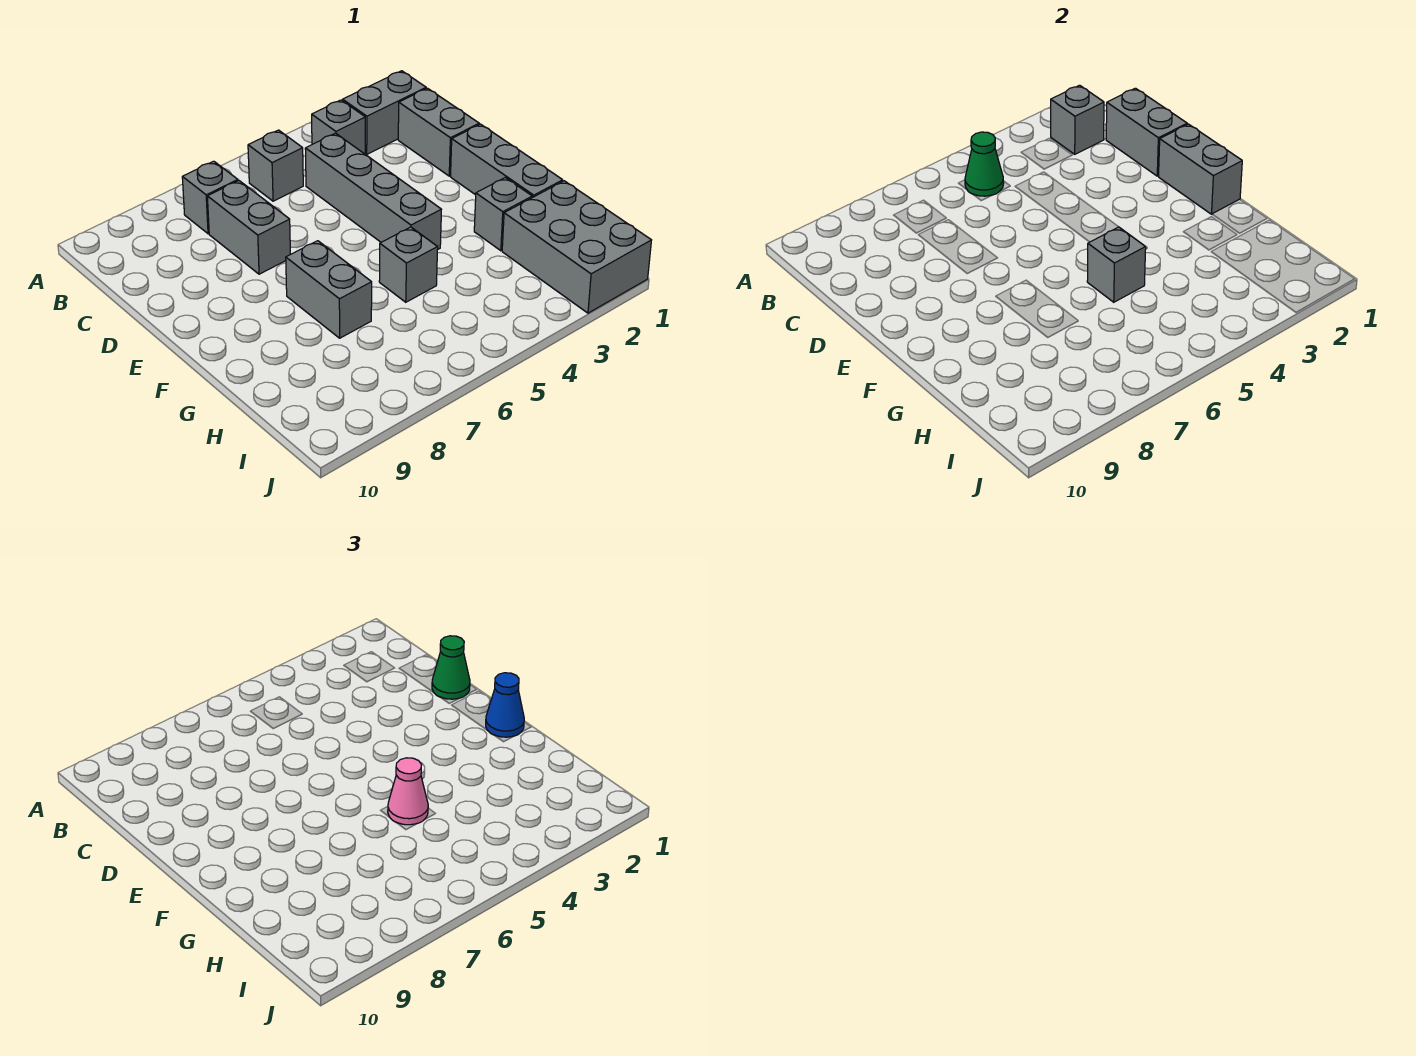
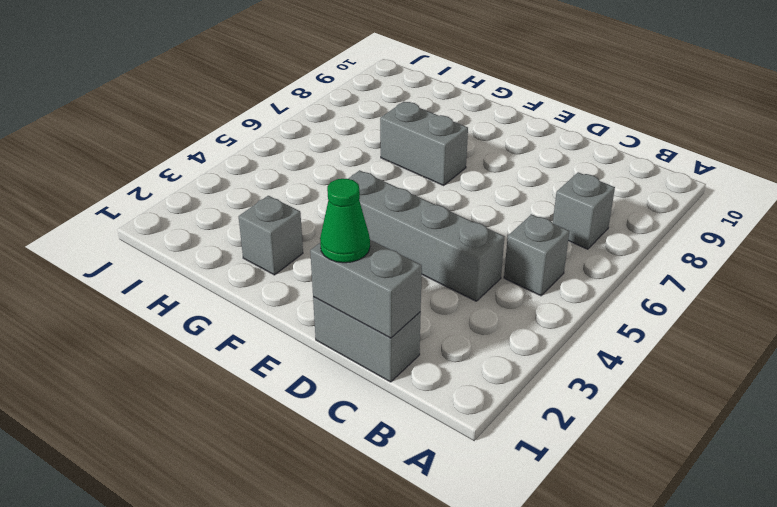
none -> grey 1x2 brick [343,71,426,154]
none -> grey 1x1 brick [312,100,365,154]
none -> grey 1x2 brick [207,181,290,274]

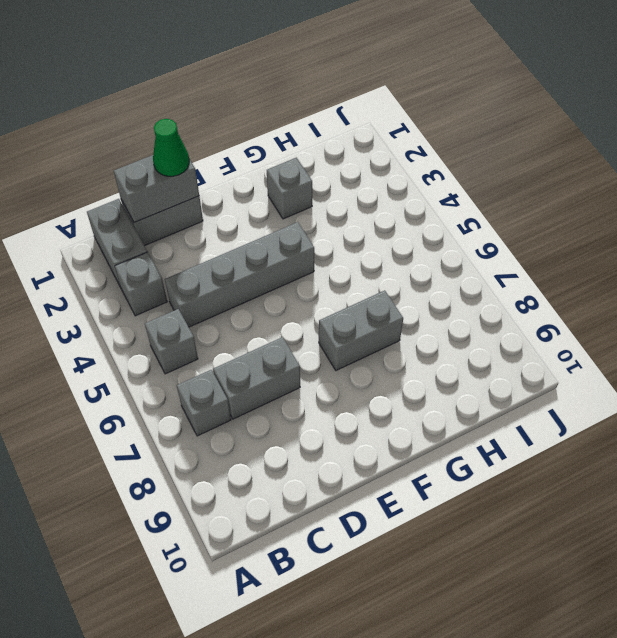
none -> grey 1x3 brick [451,124,563,197]
none -> grey 1x1 brick [379,227,438,302]
none -> grey 2x3 brick [502,181,652,313]

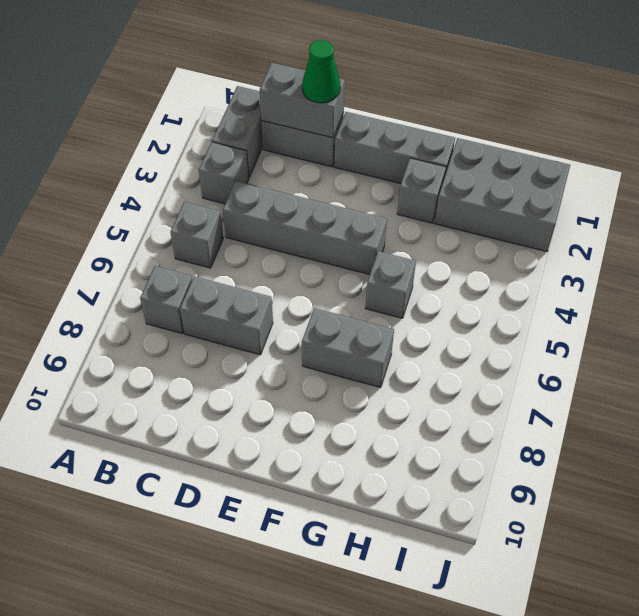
none -> grey 1x1 brick [1051,85,1104,154]
none -> green 1x1 cone [965,132,1004,196]
none -> grey 1x2 brick [1159,124,1242,214]

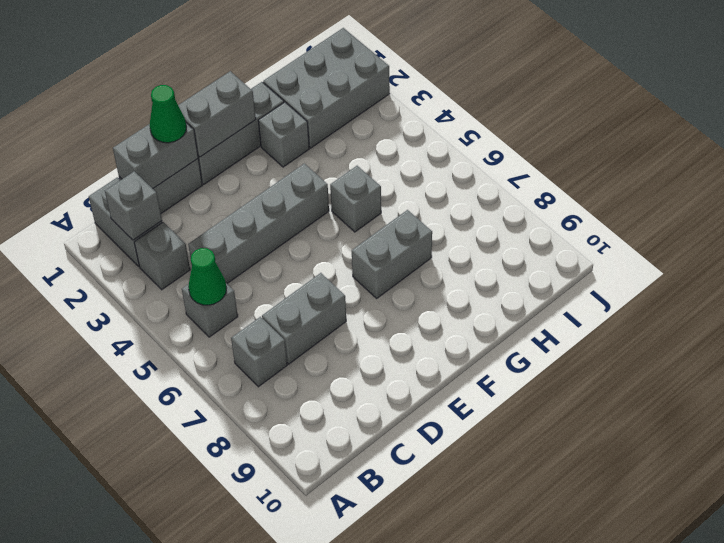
none -> grey 1x1 brick [1087,227,1146,302]
none -> blue 1x1 cone [486,673,524,737]
none -> pink 1x1 cone [388,758,428,825]

